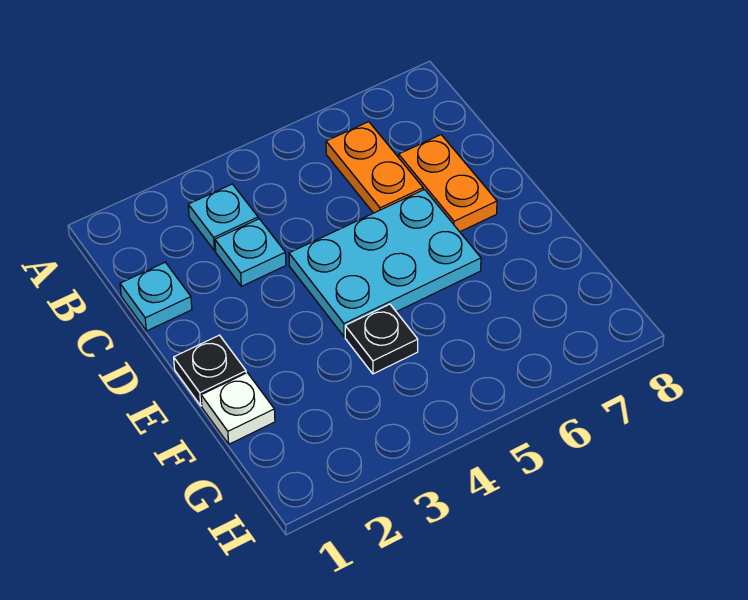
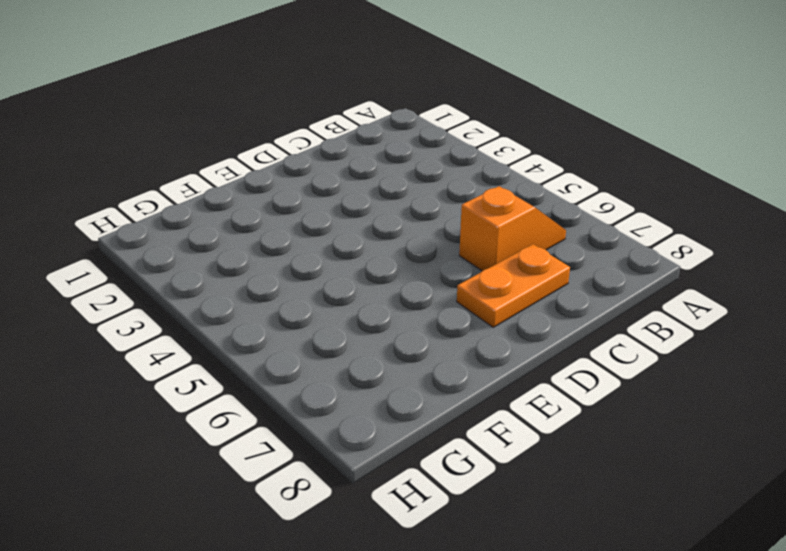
orange 1x2 slope [459,186,566,271] -> orange 1x2 plate [326,122,423,213]
none -> cyan 1x1 plate [188,184,258,251]
none -> cyan 1x1 plate [120,262,192,331]

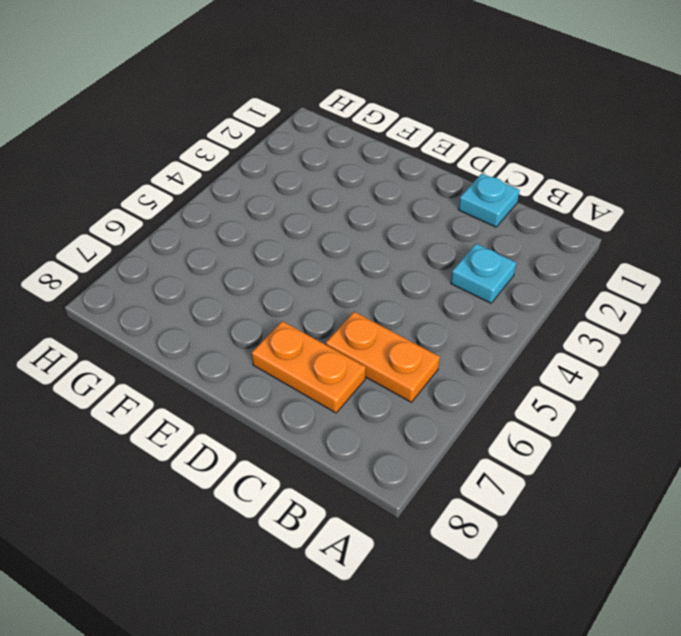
none -> cyan 1x1 plate [215,219,286,286]
none -> cyan 2x3 plate [289,190,481,337]

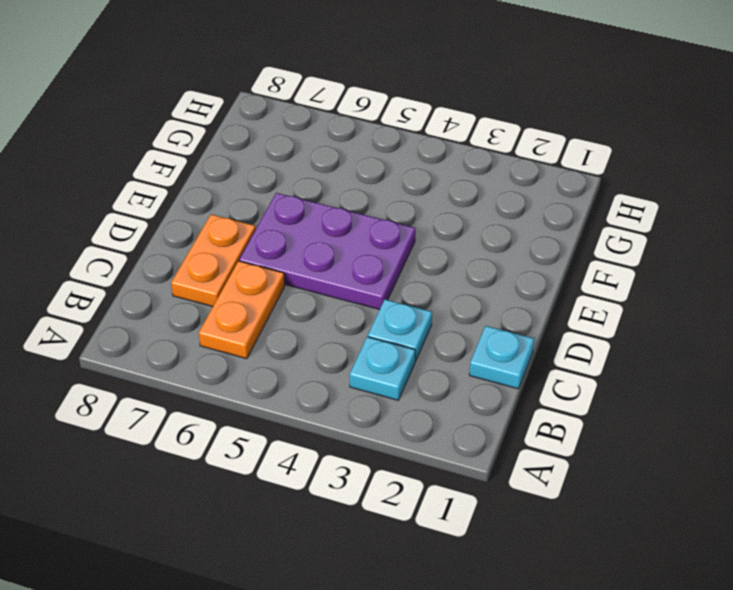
purple 2x3 plate [239,193,415,310] -> cyan 2x3 plate [289,190,481,337]
none -> black 1x1 plate [174,335,246,406]
none -> white 1x1 plate [201,373,275,444]

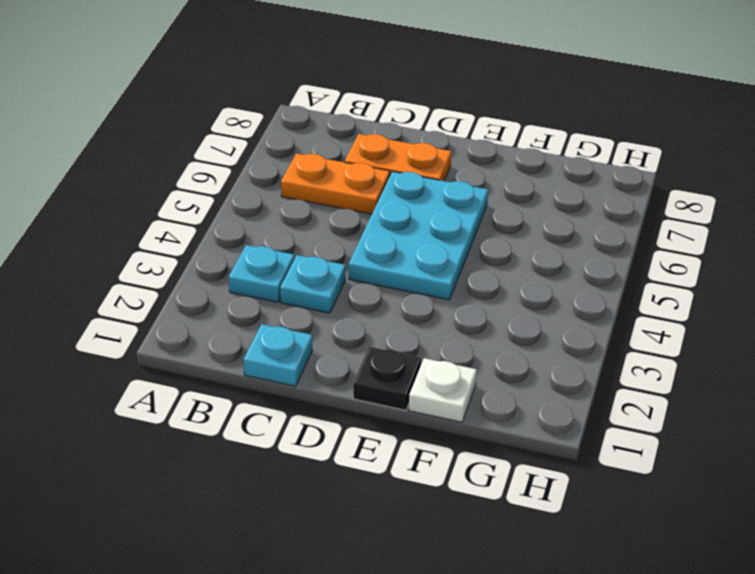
none -> black 1x1 plate [345,304,418,374]

